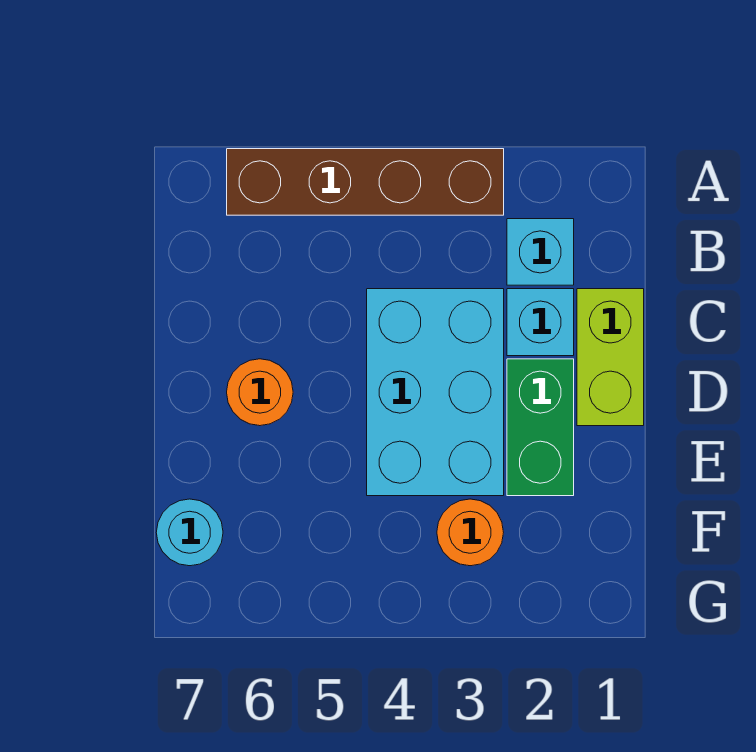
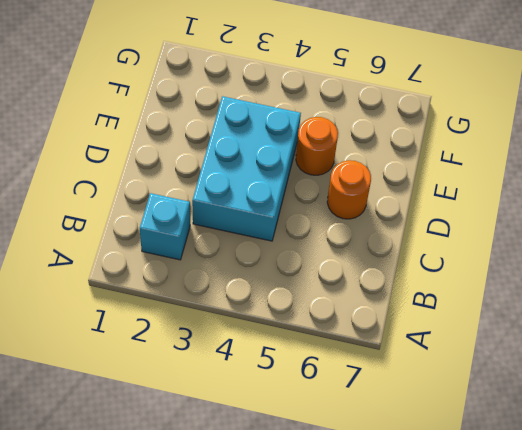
orange 1x1 round brick [296,117,338,175] -> orange 1x1 round brick moved to [437,499,504,566]
none -> brown 1x4 brick [227,149,504,215]
none -> lime 1x2 brick [577,289,644,426]

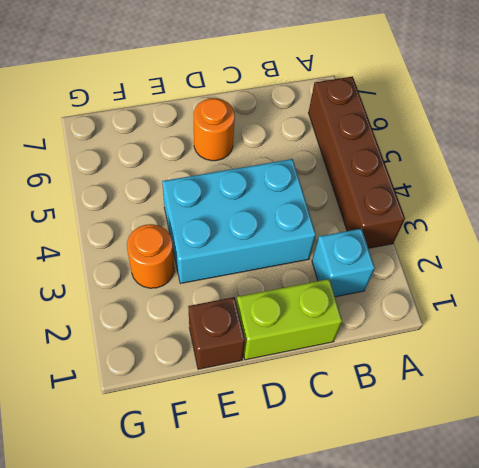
brown 1x1 brick [188,297,245,369] -> none
none -> cyan 1x1 brick [507,289,574,356]
none -> green 1x2 brick [507,359,574,496]

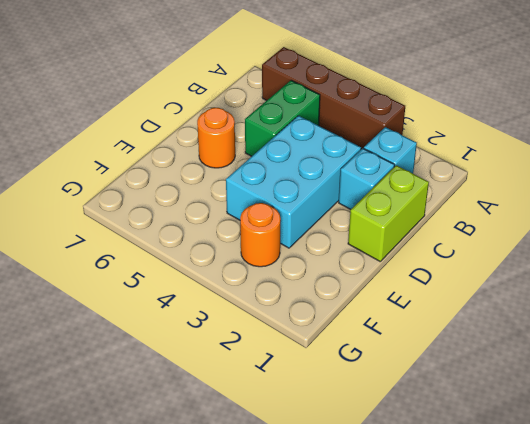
green 1x2 brick [245,80,320,156] -> green 1x2 brick moved to [507,359,574,496]
none -> cyan 1x1 round brick [156,499,223,566]

